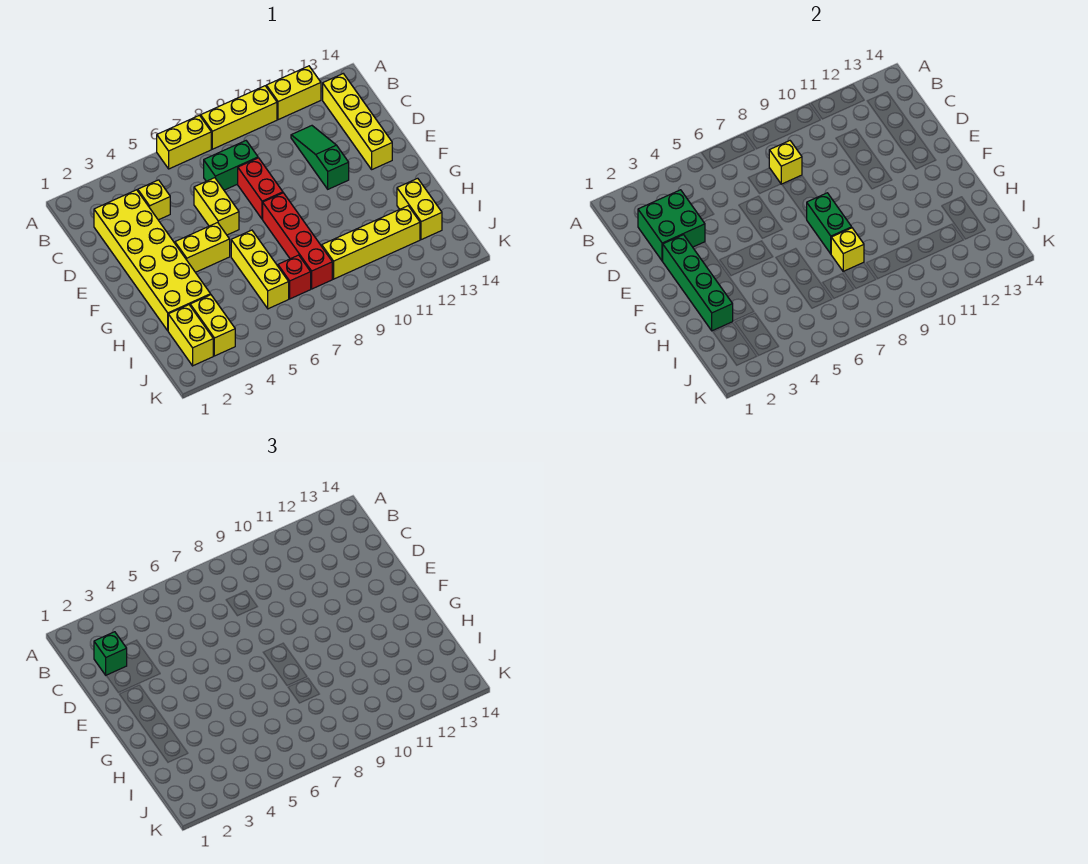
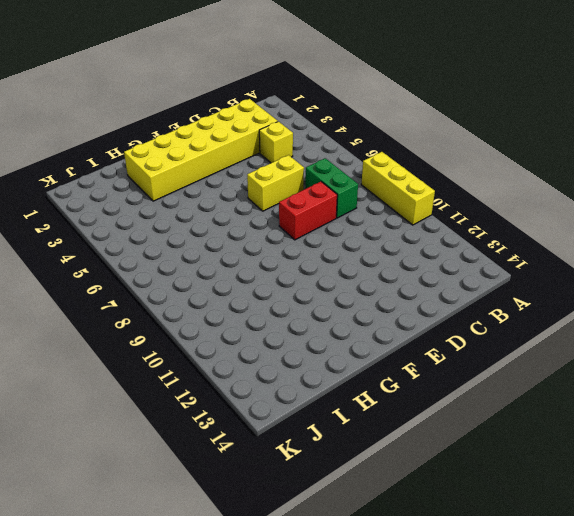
none -> yellow 1x2 brick [157,115,211,169]
none -> yellow 1x2 brick [266,66,321,120]
none -> yellow 1x4 brick [323,74,392,169]

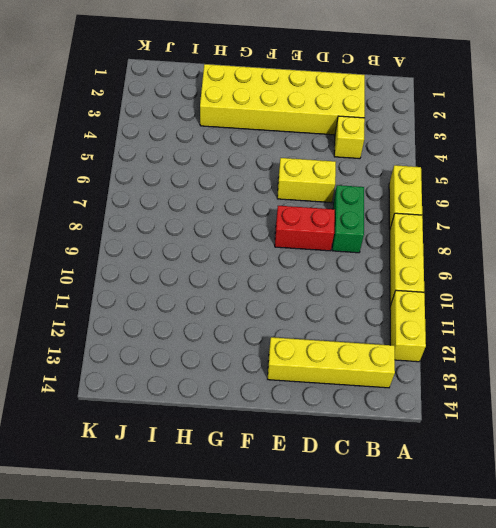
none -> green 1x3 slope [291,126,349,189]
none -> yellow 1x2 brick [175,223,230,272]
none -> red 1x4 brick [263,193,332,289]

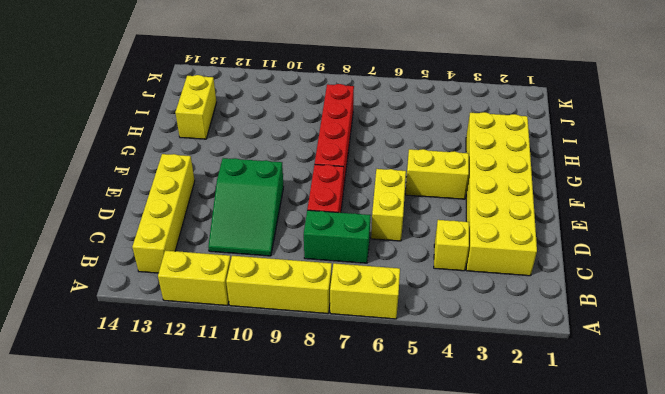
green 2x3 slope [208,158,284,256] -> green 1x3 slope [291,126,349,189]
none -> yellow 1x3 brick [231,230,289,309]
none -> yellow 1x2 brick [168,305,213,366]
none -> yellow 1x2 brick [190,295,235,356]

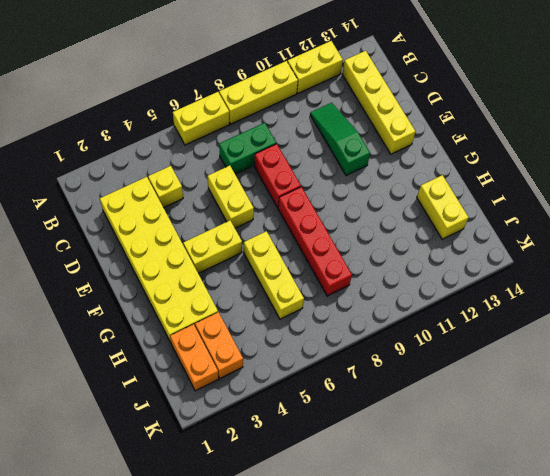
orange 1x2 brick [170,324,219,391] -> yellow 1x2 brick [168,305,213,366]
orange 1x2 brick [195,312,243,378] -> yellow 1x2 brick [190,295,235,356]
none -> red 1x1 brick [278,255,311,299]
none -> yellow 1x4 brick [322,206,420,279]
none -> green 2x2 brick [638,190,705,261]

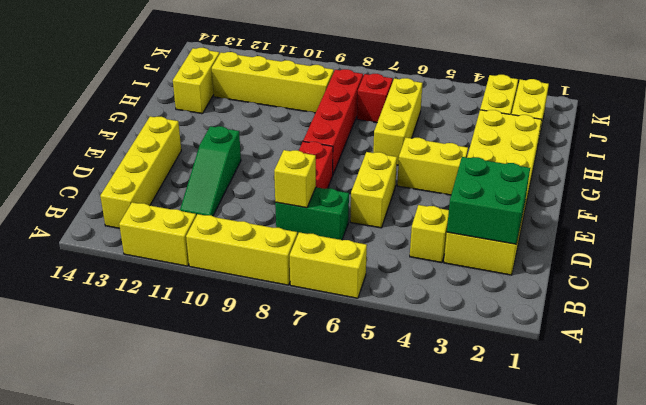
none -> green 1x4 brick [663,235,733,331]
none -> green 1x2 brick [807,193,852,254]
none -> yellow 1x1 brick [831,228,864,272]

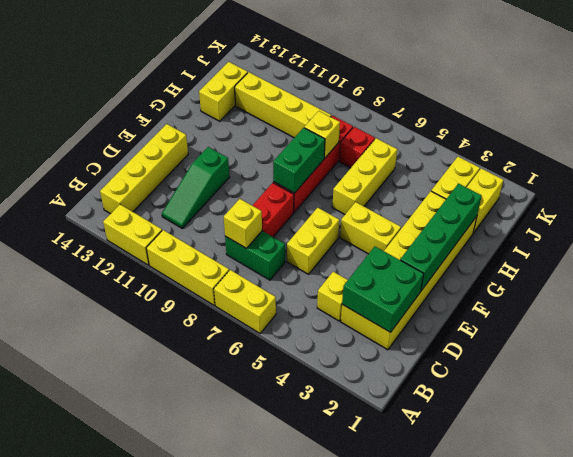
none -> green 1x1 brick [94,632,127,675]

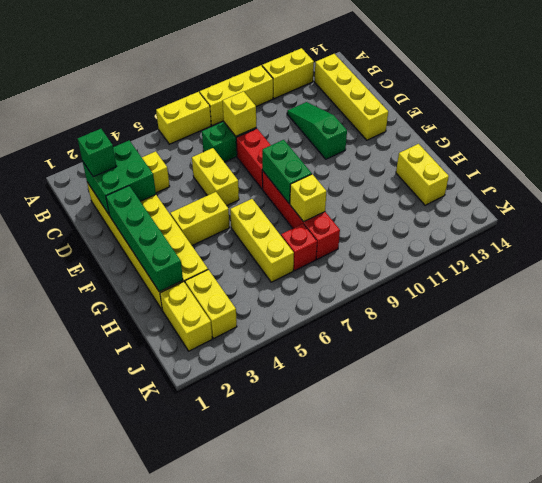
none -> yellow 1x4 brick [322,206,420,279]

